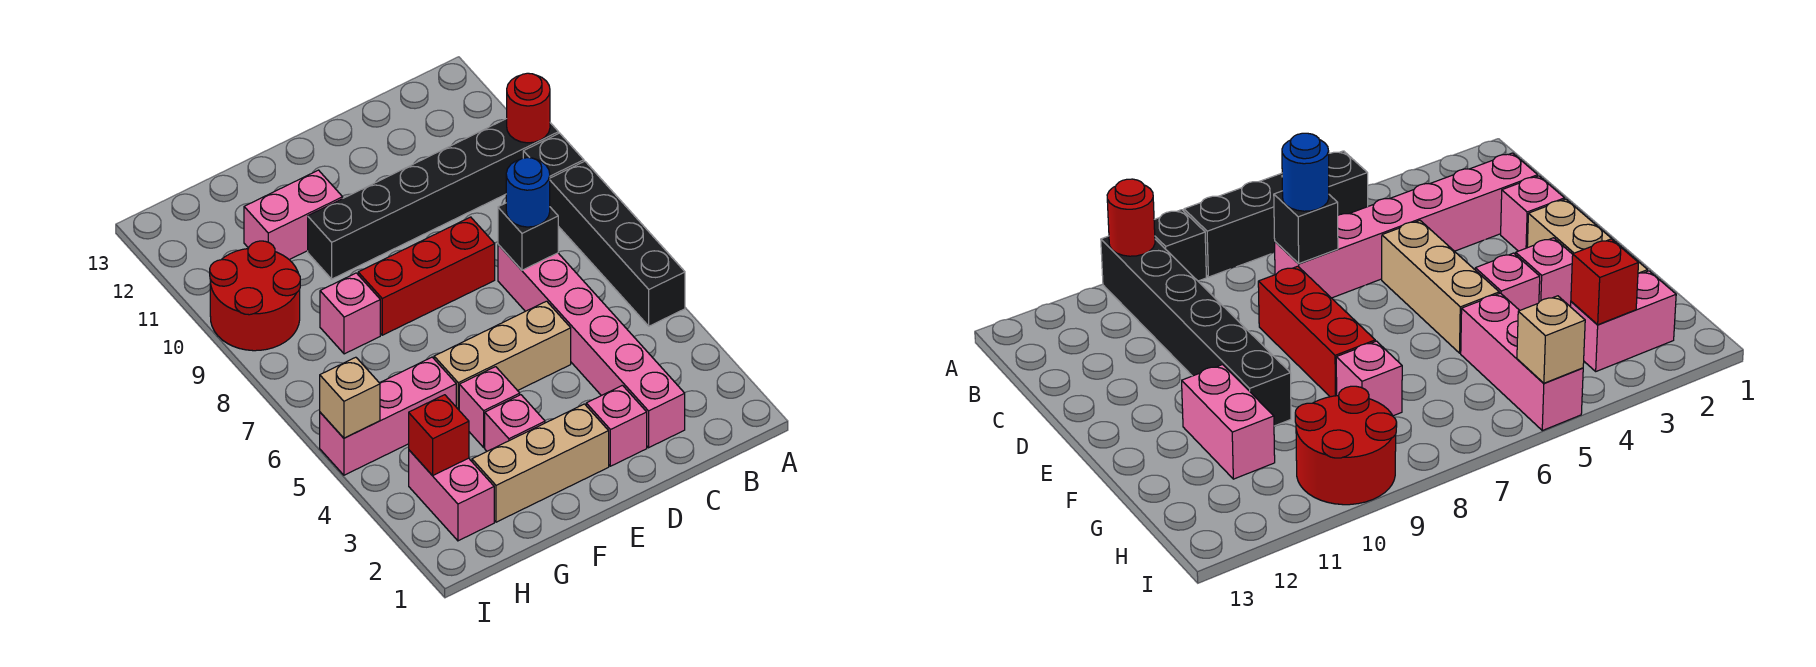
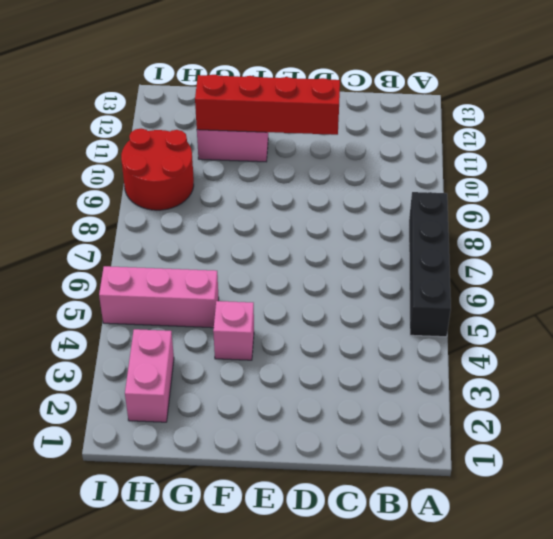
red 1x4 brick [195,75,340,135] -> none
none -> black 1x1 brick [523,133,584,178]
none -> black 1x6 brick [308,119,559,279]
none -> pink 1x6 brick [498,245,685,448]

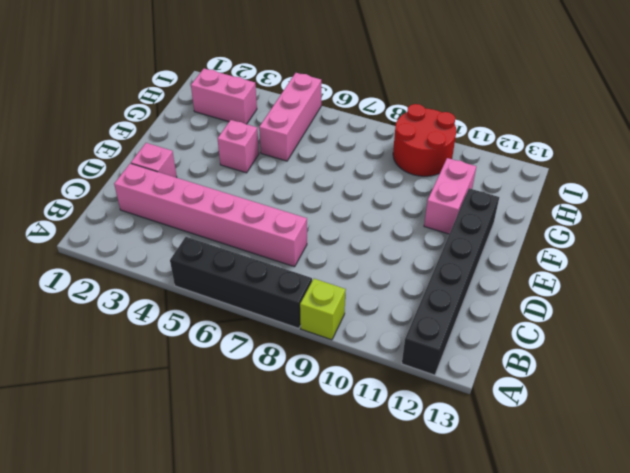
lime 1x1 brick [300,279,346,340] -> black 1x1 brick [523,133,584,178]
black 1x6 brick [402,188,499,375] -> black 1x6 brick moved to [308,119,559,279]
none -> tan 1x3 brick [434,301,571,410]
none -> red 1x3 brick [358,217,495,335]
none -> tan 1x3 brick [472,404,609,522]

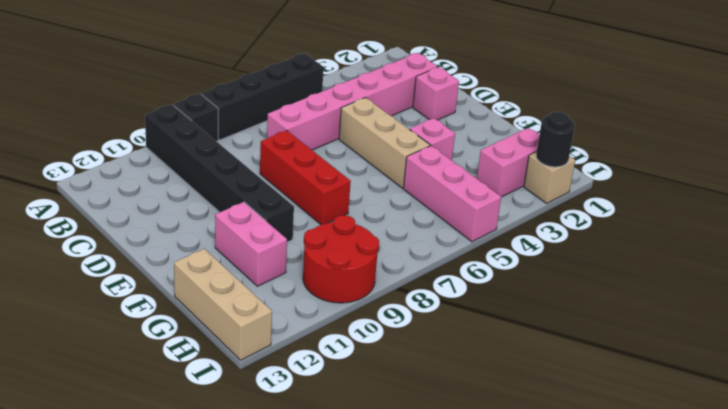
tan 1x3 brick [174,249,272,360] -> tan 1x3 brick moved to [472,404,609,522]
tan 1x1 brick [524,152,575,203] -> tan 1x1 brick moved to [320,357,380,438]
black 1x1 round brick [536,112,575,167] -> none
none -> pink 1x1 brick [485,395,545,451]
none -> pink 1x1 brick [320,273,380,354]
none -> red 1x1 round brick [507,73,550,143]

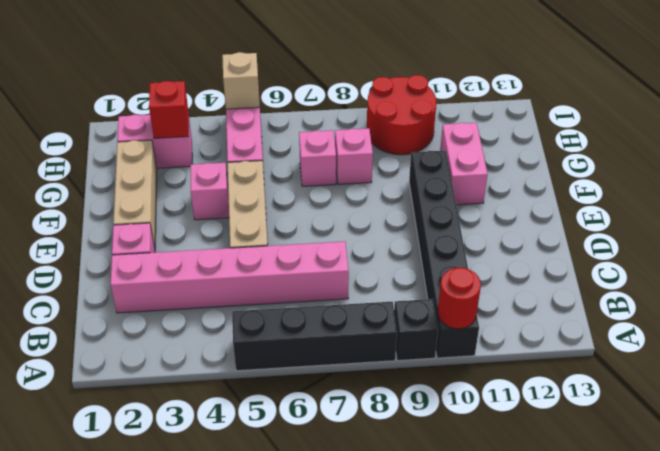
pink 1x1 brick [299,130,336,186] -> pink 1x1 brick moved to [485,395,545,451]
none -> red 1x3 brick [358,217,495,335]
none -> black 1x1 brick [498,203,558,270]
none -> blue 1x1 round brick [506,158,550,227]

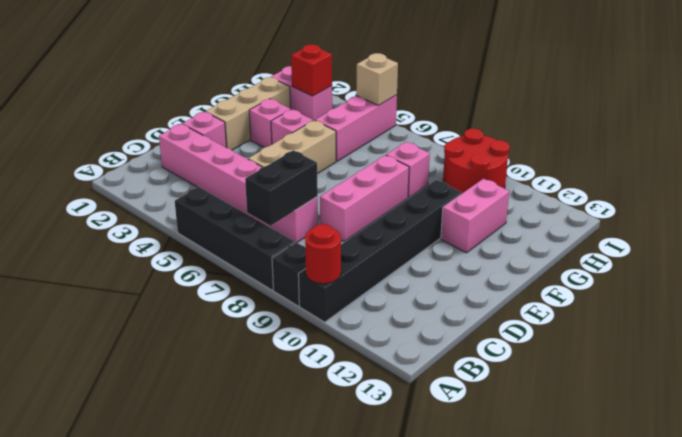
black 1x2 brick [245,150,318,226] -> black 1x1 brick [498,203,558,270]
pink 1x3 brick [320,155,409,242] -> red 1x3 brick [358,217,495,335]
none -> blue 1x1 round brick [506,158,550,227]

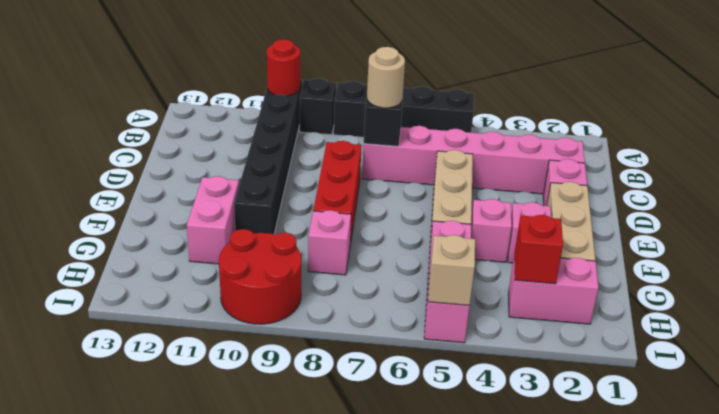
tan 1x1 round brick [367,47,405,108] -> blue 1x1 round brick [506,158,550,227]

